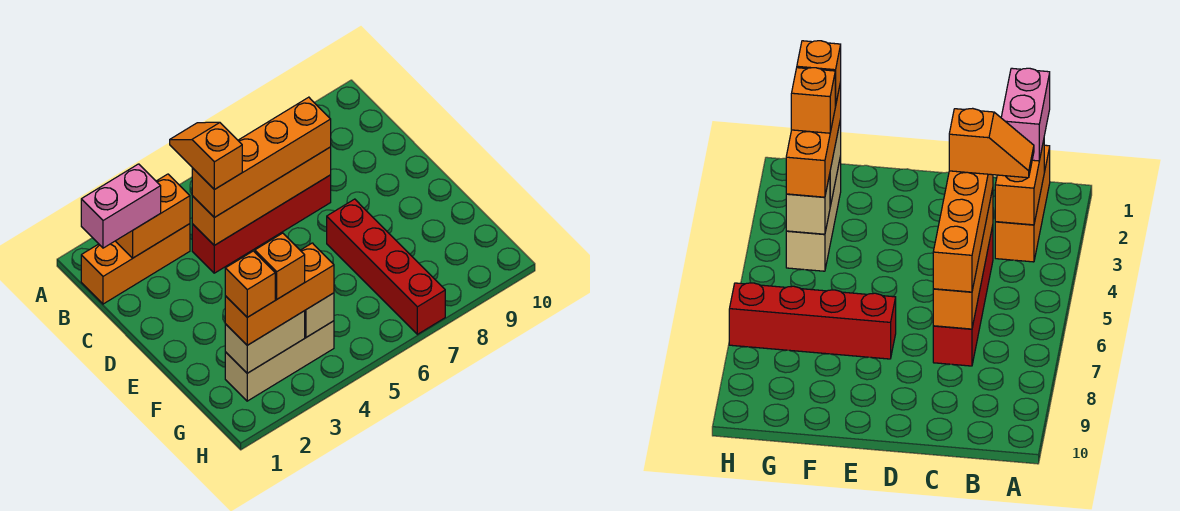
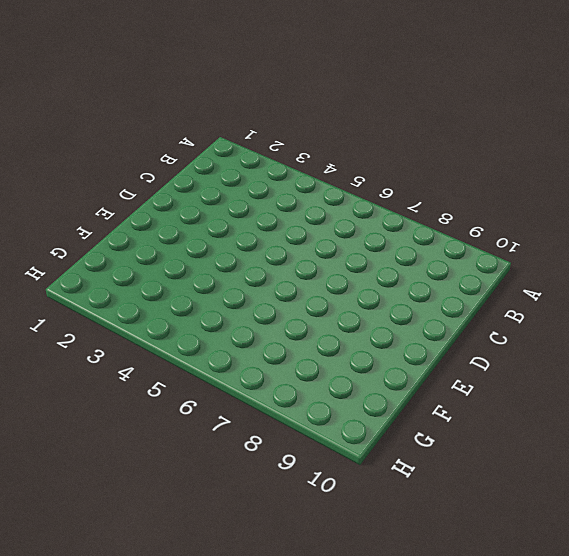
none -> orange 1x3 brick [81,224,190,304]
none -> red 1x4 brick [192,175,331,273]
none -> red 1x4 brick [327,199,445,334]

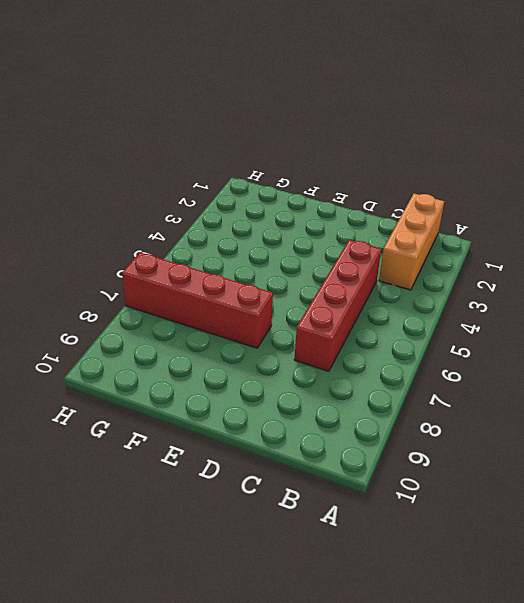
none -> tan 1x3 brick [225,321,334,401]
none -> orange 1x2 brick [116,174,190,258]
none -> orange 1x4 brick [192,147,331,245]

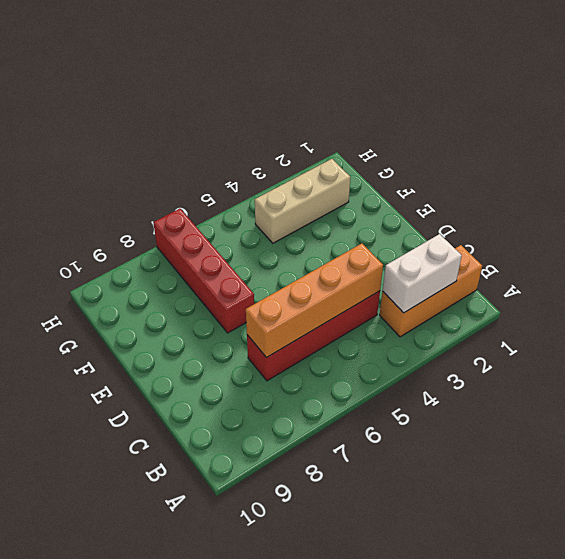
white 1x2 brick [383,234,462,313] -> orange 1x2 brick [116,174,190,258]
none -> tan 1x2 brick [225,311,305,373]
none -> tan 1x1 brick [305,293,334,337]
none -> pink 1x2 brick [81,164,161,248]

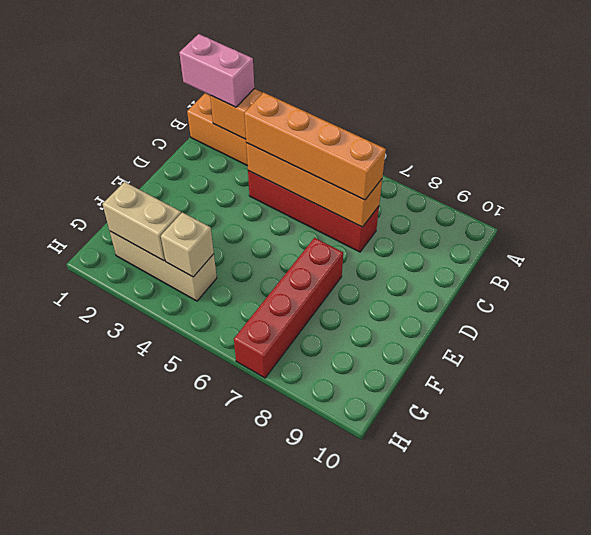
none -> orange 1x3 brick [225,243,334,345]
none -> orange 1x2 slope [170,122,242,190]
none -> orange 1x1 brick [225,251,275,317]

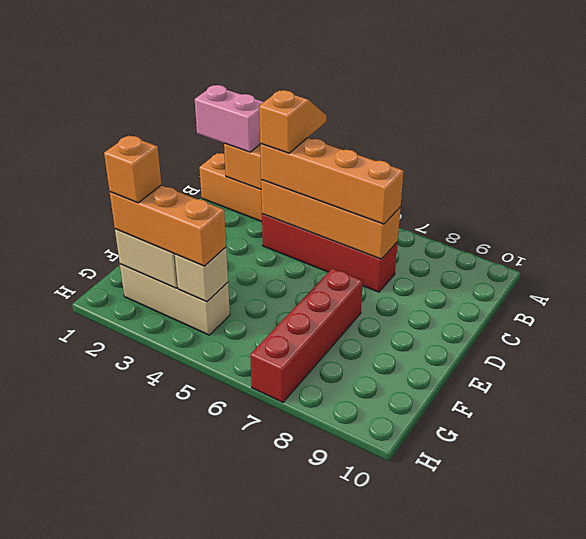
none -> orange 1x1 brick [255,233,305,299]

